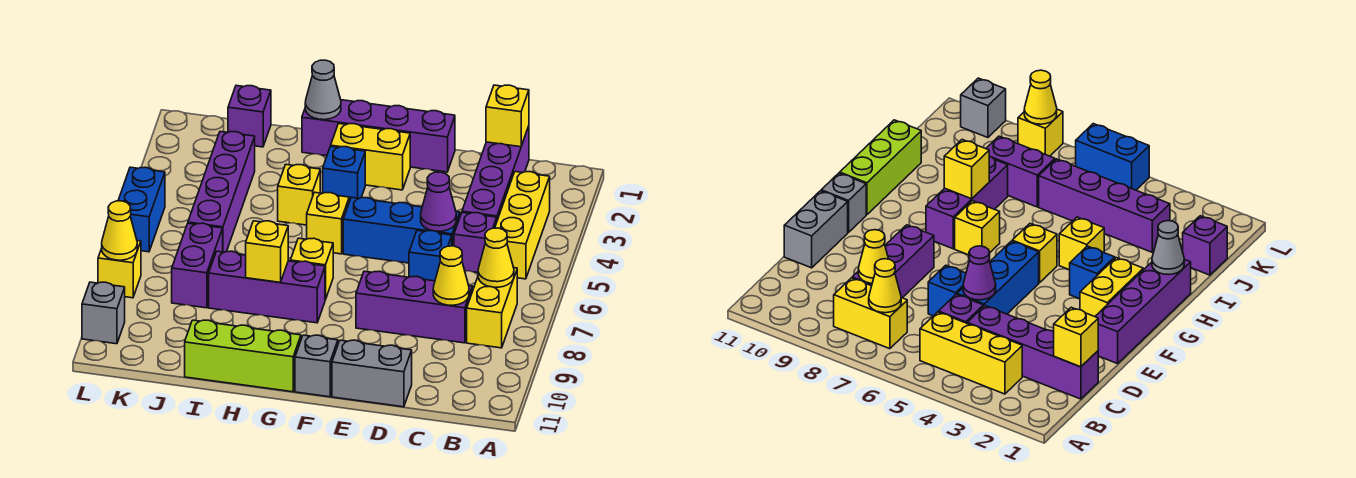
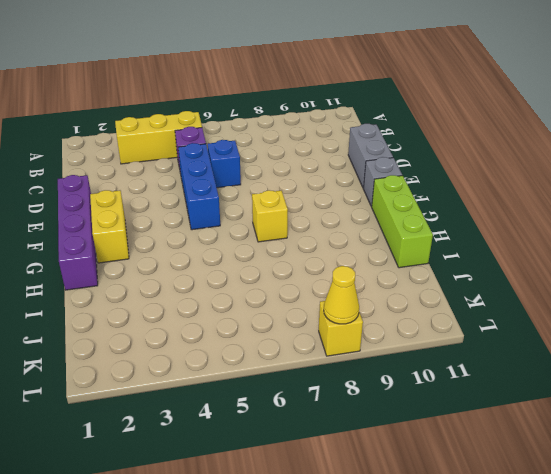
none -> yellow 1x2 brick [467,268,517,348]
none -> purple 1x4 brick [462,126,529,220]
none -> purple 1x3 brick [356,271,473,343]
none -> blue 1x1 brick [323,146,365,201]

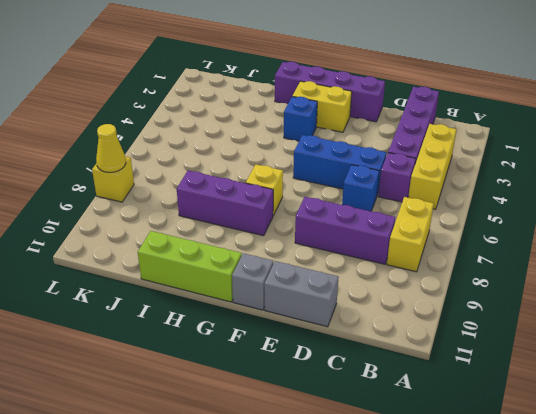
none -> yellow 1x1 brick [307,192,349,254]
none -> yellow 1x1 brick [278,165,320,225]
none -> purple 1x1 brick [228,86,271,147]
none -> purple 1x4 brick [188,131,255,252]

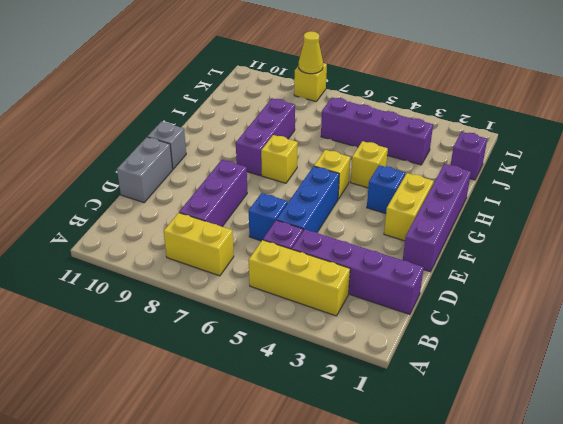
none -> lime 1x3 brick [185,320,301,392]
none -> purple 1x2 brick [172,223,223,308]
none -> blue 1x2 brick [118,167,165,252]
none -> grey 1x1 brick [82,282,125,344]

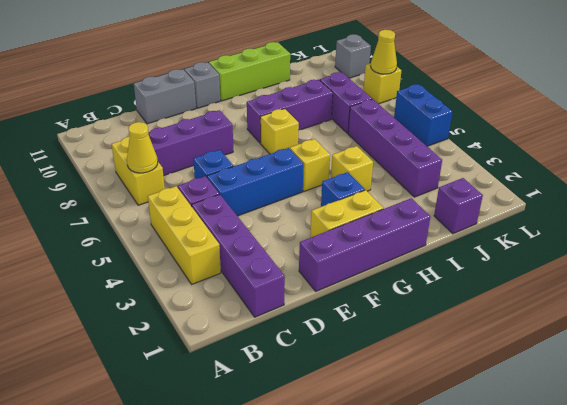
none -> yellow 1x1 brick [486,85,529,147]
none -> yellow 1x1 cone [433,246,469,305]
none -> purple 1x1 cone [421,172,456,231]
none -> grey 1x1 cone [305,60,341,120]

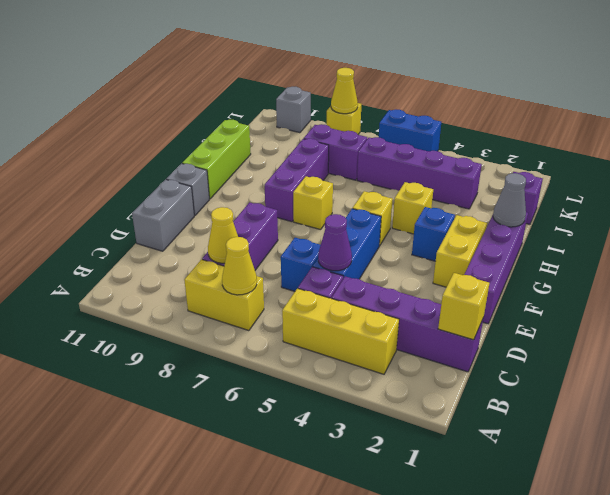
none -> yellow 1x1 brick [246,221,288,282]

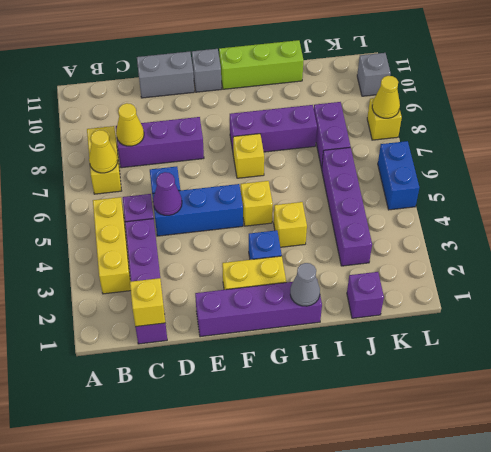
none -> yellow 1x1 brick [246,221,288,282]

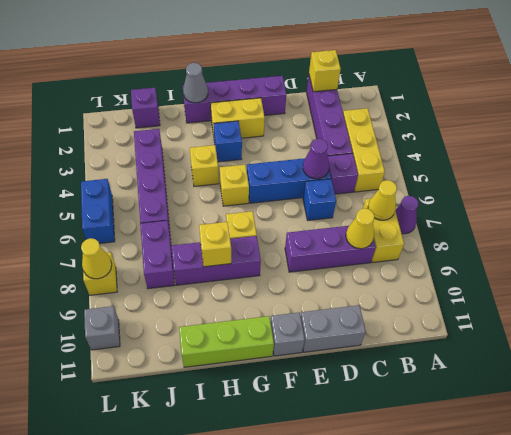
purple 1x1 cone [395,196,418,234] -> none

